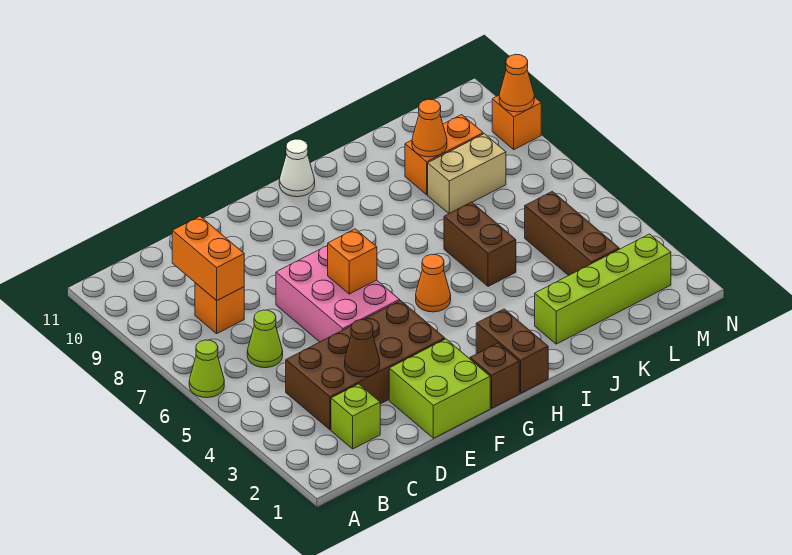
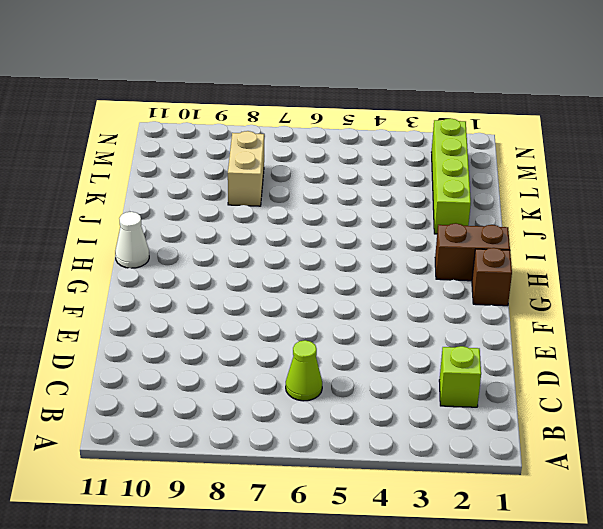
none -> lime 1x1 cone [189,340,224,398]
none -> brown 2x4 brick [286,301,445,430]
none -> orange 1x1 brick [195,283,244,334]

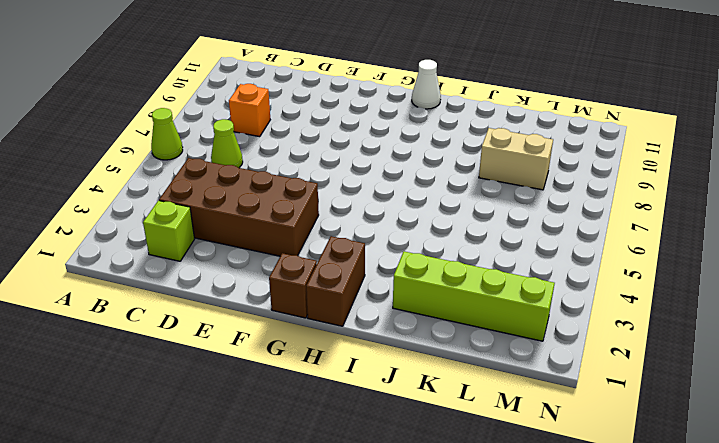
none -> lime 2x2 brick [389,339,490,438]
none -> pink 2x3 brick [276,245,400,342]
none -> orange 1x1 cone [416,254,451,312]

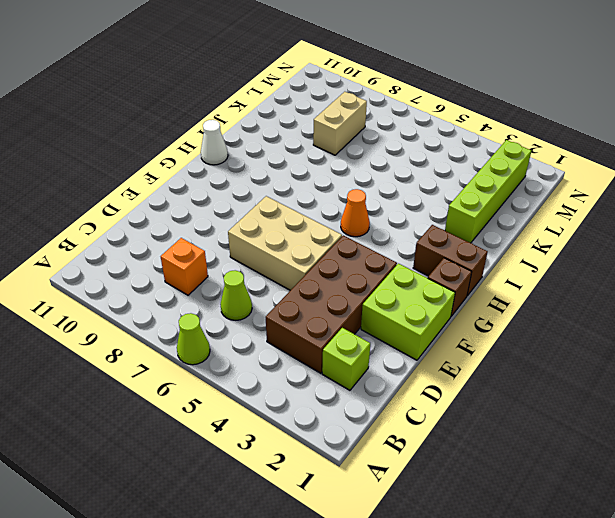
tan 2x3 brick [228,196,342,290] -> pink 2x3 brick [276,245,400,342]
none -> brown 1x2 brick [444,202,516,287]
none -> orange 1x2 brick [405,115,483,195]
none -> brown 1x3 brick [525,191,619,276]

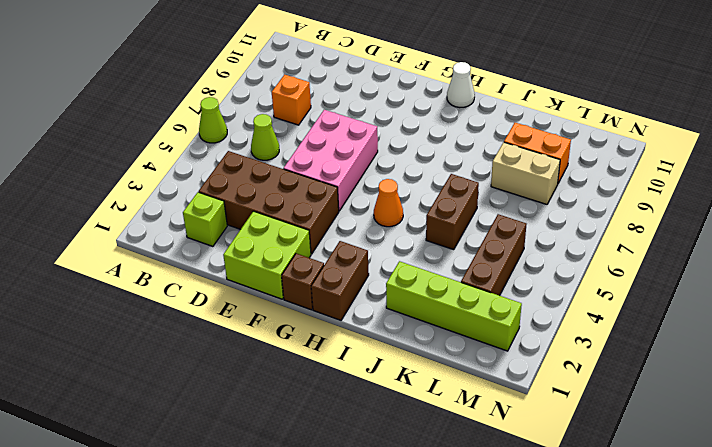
none -> orange 1x1 brick [492,95,541,150]
none -> orange 1x2 brick [172,216,244,301]
none -> brown 1x1 cone [345,320,380,377]

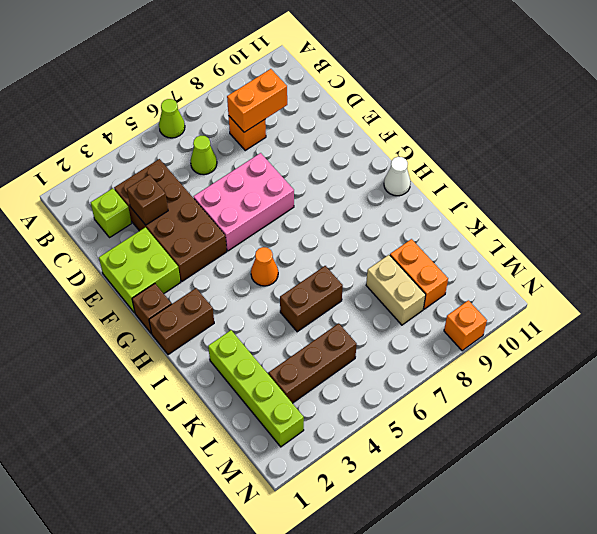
brown 1x1 brick [127,175,168,225] -> brown 1x1 cone [345,320,380,377]
none -> orange 1x1 brick [328,229,377,294]
none -> orange 1x1 cone [412,99,447,157]
none -> orange 1x1 cone [499,54,534,112]

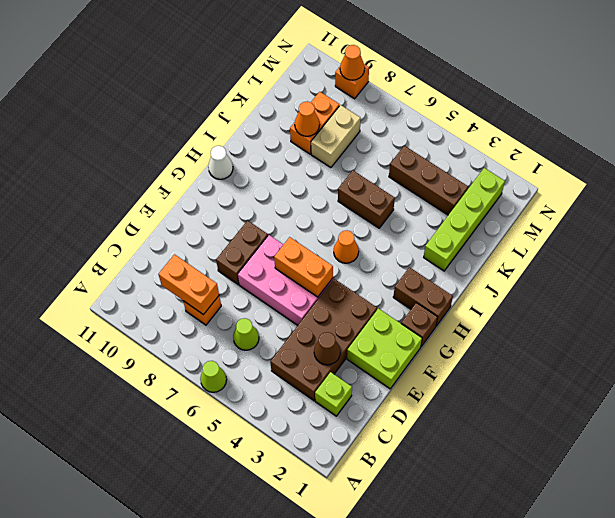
brown 1x2 brick [216,221,268,284] -> none
orange 1x2 brick [274,237,333,297] -> orange 1x1 brick [328,229,377,294]

